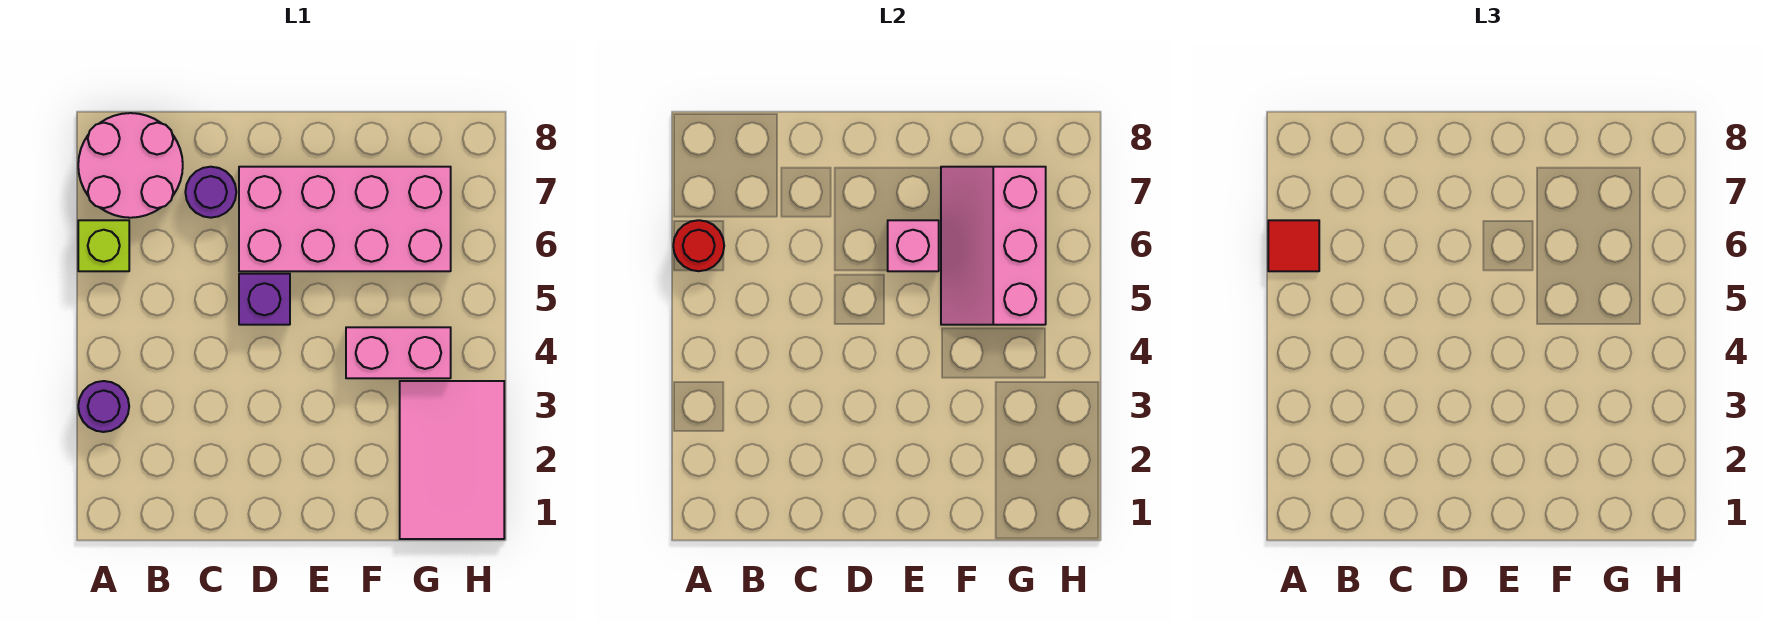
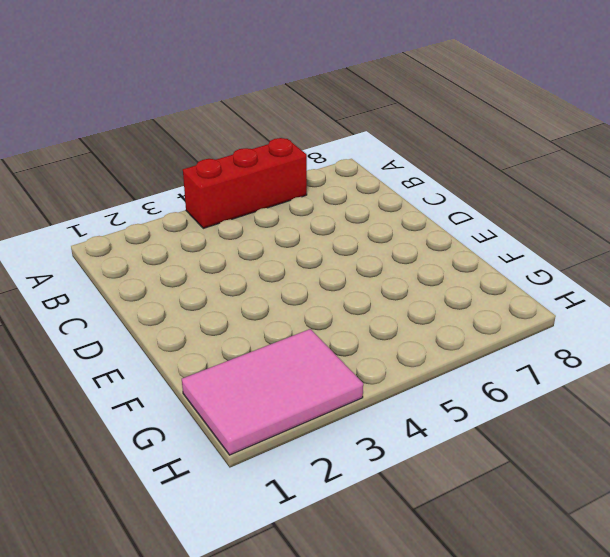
red 1x3 brick [183,138,307,228] -> lime 1x1 brick [78,220,129,271]
none -> purple 1x1 round brick [78,381,129,432]
none -> pink 2x2 round brick [78,113,183,218]
none -> purple 1x1 round brick [185,167,236,218]

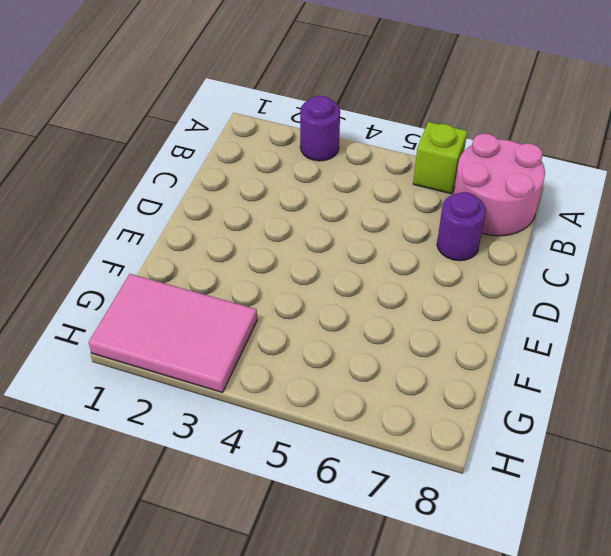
none -> purple 1x1 brick [239,274,290,325]
none -> pink 2x4 brick [239,167,451,271]
none -> pink 1x2 brick [346,327,451,378]

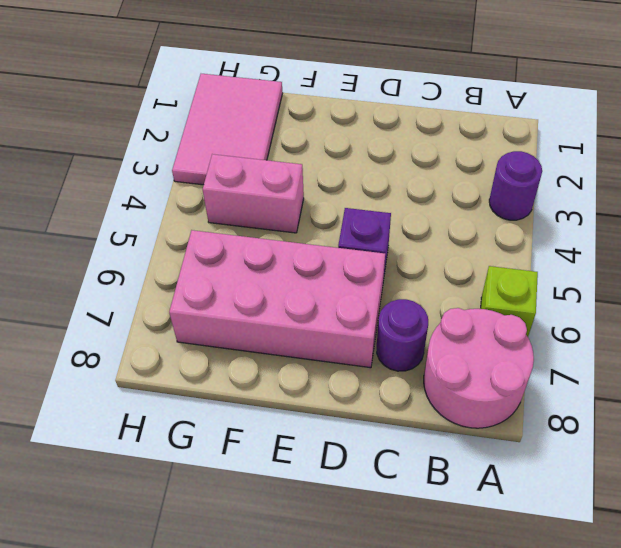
none -> red 1x1 round brick [673,220,724,271]
none -> pink 1x1 brick [888,220,939,271]
none -> pink 2x3 slope [941,167,1046,325]

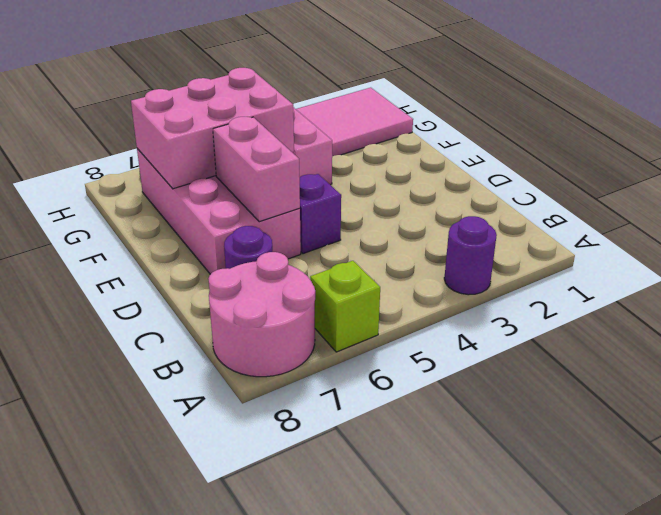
pink 1x2 brick [213,117,300,222] -> pink 1x1 brick [888,220,939,271]
pink 2x3 brick [131,68,294,189] -> pink 2x3 slope [941,167,1046,325]
none -> red 1x1 round brick [673,220,724,271]
none -> red 1x1 tile [1268,220,1319,271]

